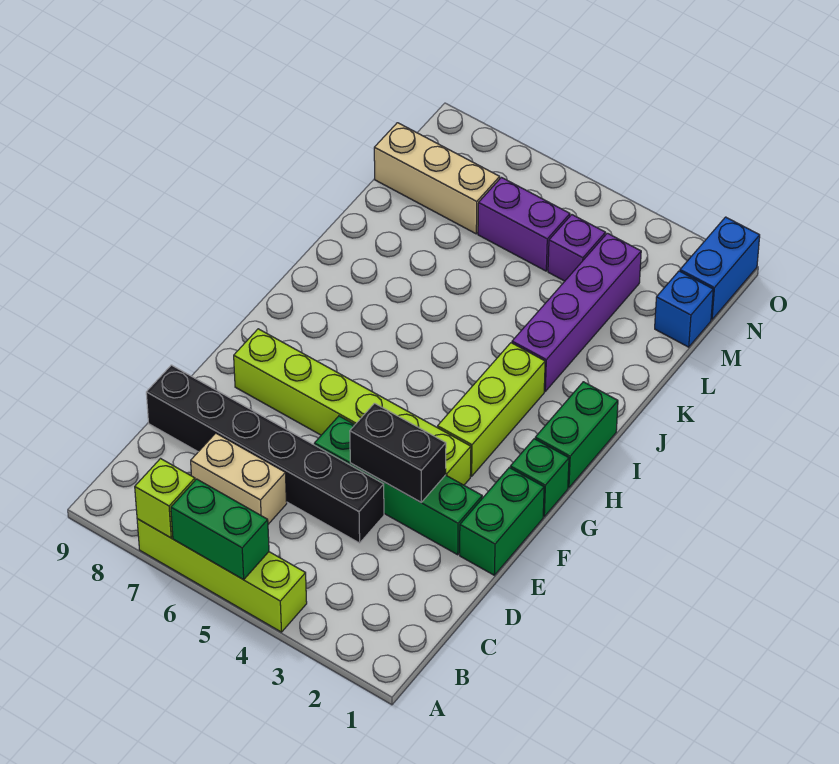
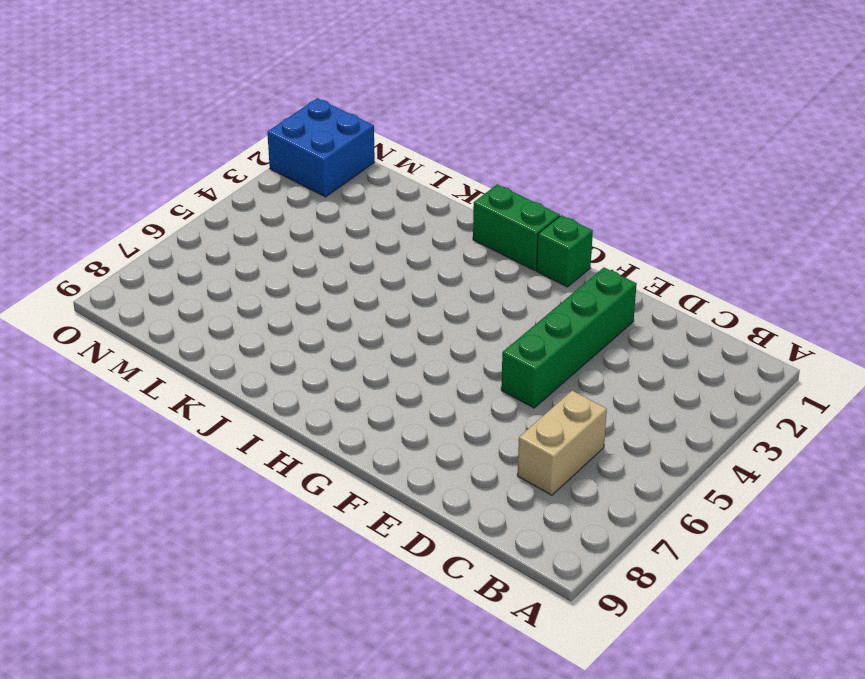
blue 2x2 brick [267,98,375,197] -> blue 1x2 brick [680,217,760,320]
none -> lime 1x4 brick [137,519,307,632]
none -> black 1x6 brick [146,365,384,543]
none -> green 1x2 brick [460,468,544,575]

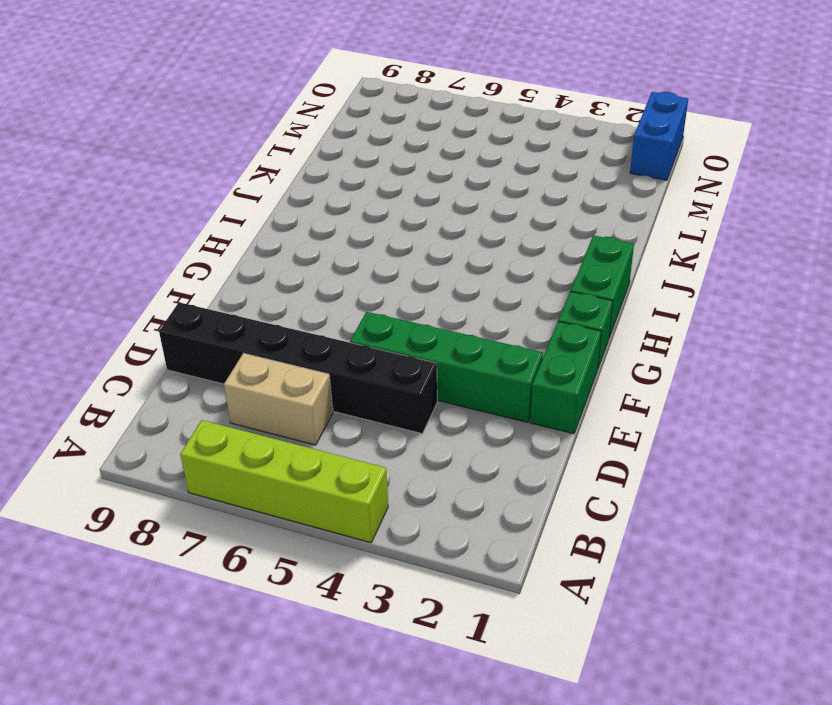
none -> lime 1x6 brick [234,329,471,485]
none -> lime 1x3 brick [438,343,545,476]
none -> purple 1x4 brick [512,233,641,391]

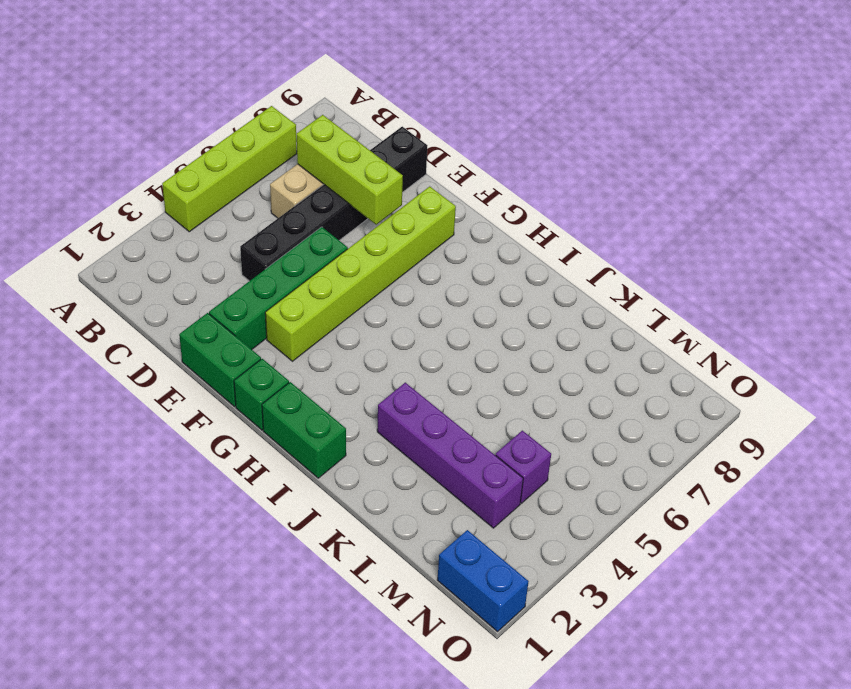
lime 1x3 brick [296,115,403,225] -> lime 1x3 brick moved to [438,343,545,476]
none -> blue 1x1 brick [655,271,713,347]
none -> purple 1x2 brick [478,178,570,271]
none -> tan 1x3 brick [374,123,500,234]

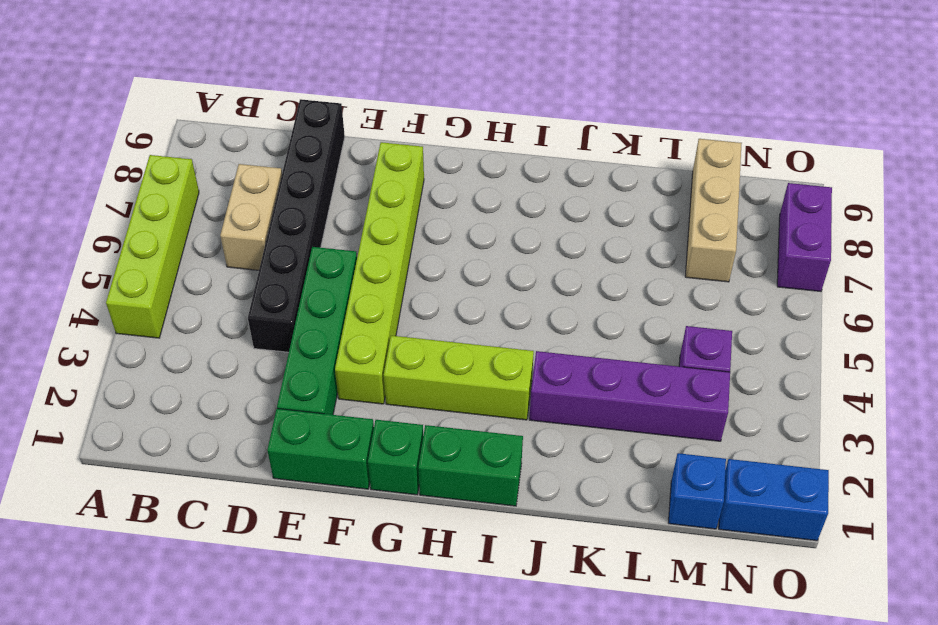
purple 1x2 brick [777,183,832,291] -> purple 1x2 brick moved to [478,178,570,271]
none -> green 1x2 brick [171,479,269,580]
none -> lime 1x1 brick [135,459,195,538]
none -> black 1x2 brick [350,403,446,502]

